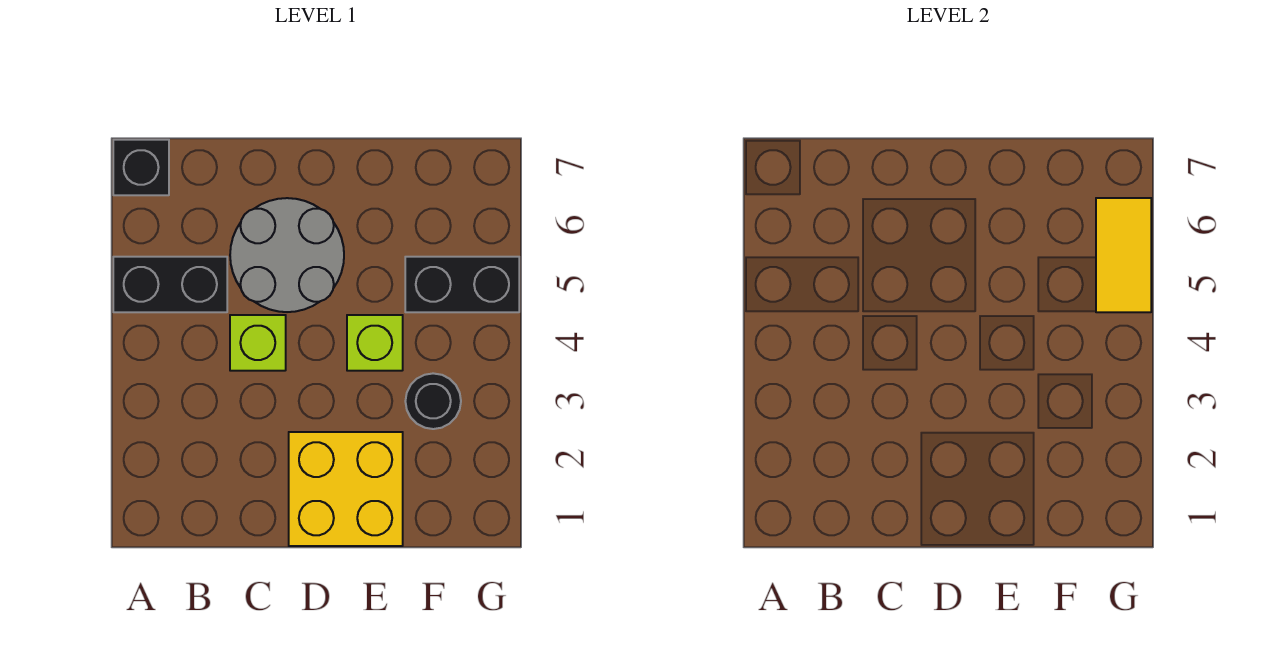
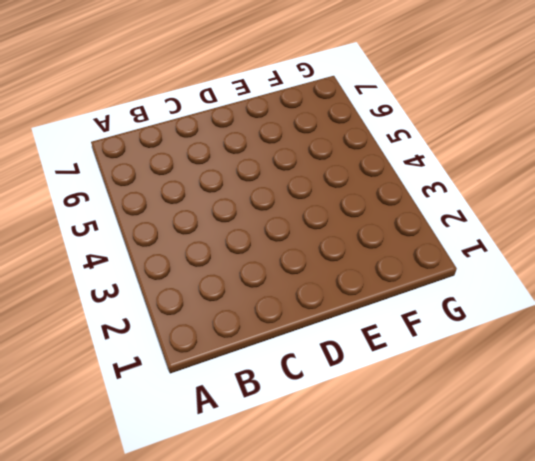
none -> black 1x2 brick [113,257,227,312]
none -> black 1x1 brick [113,140,169,195]

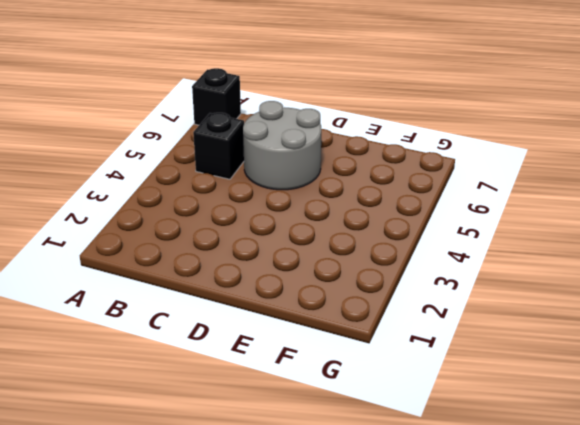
black 1x1 brick [193,113,244,179] -> black 1x2 brick [113,257,227,312]
none -> lime 1x1 brick [230,315,286,371]
none -> yellow 2x2 brick [289,432,403,546]

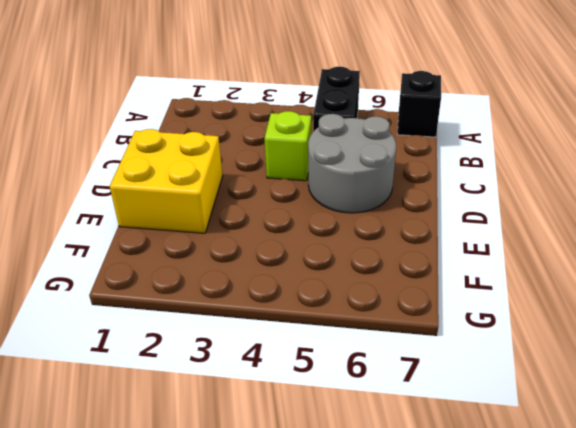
none -> lime 1x1 brick [347,315,403,371]
none -> black 1x1 round brick [405,373,461,429]

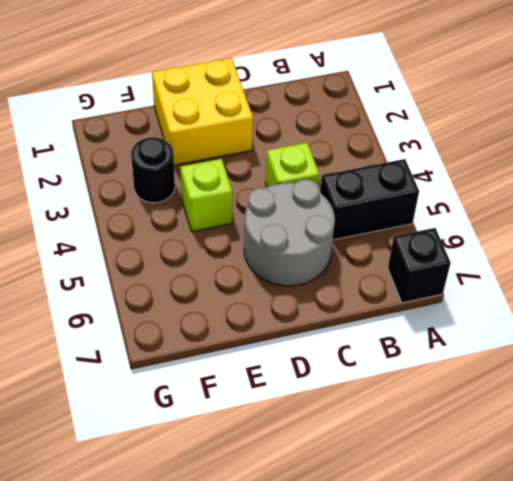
none -> black 1x2 brick [405,257,519,312]
none -> yellow 1x2 tile [1096,198,1151,312]

